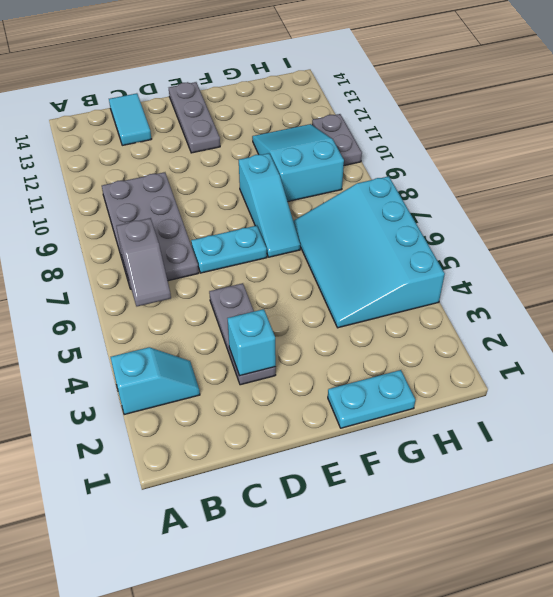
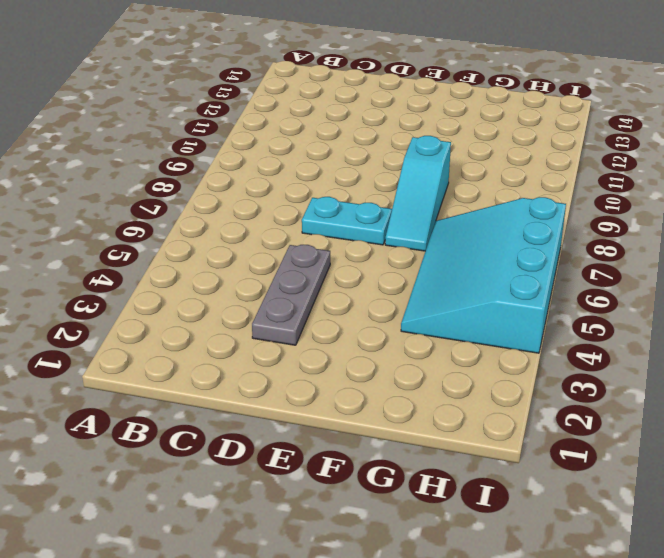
none -> cyan 1x2 slope [111,347,200,415]
none -> grey 2x4 plate [102,172,199,289]
none -> cyan 1x2 tile [109,93,151,145]

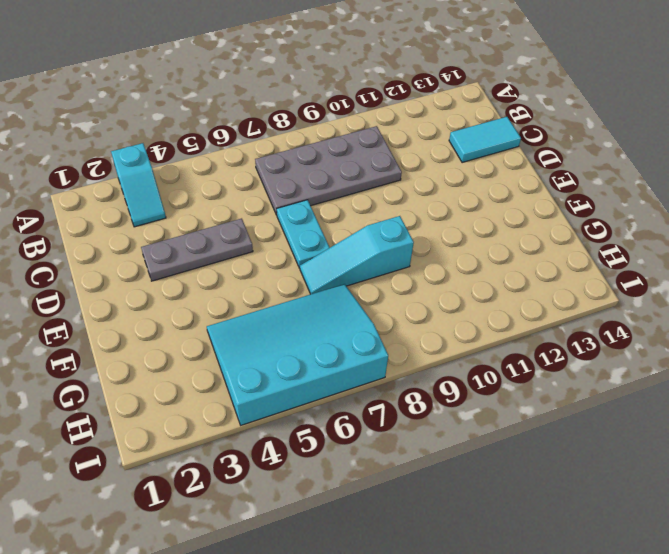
none -> grey 1x3 plate [169,82,220,153]
none -> cyan 1x2 plate [328,370,415,428]
none -> cyan 2x3 slope [252,124,344,202]

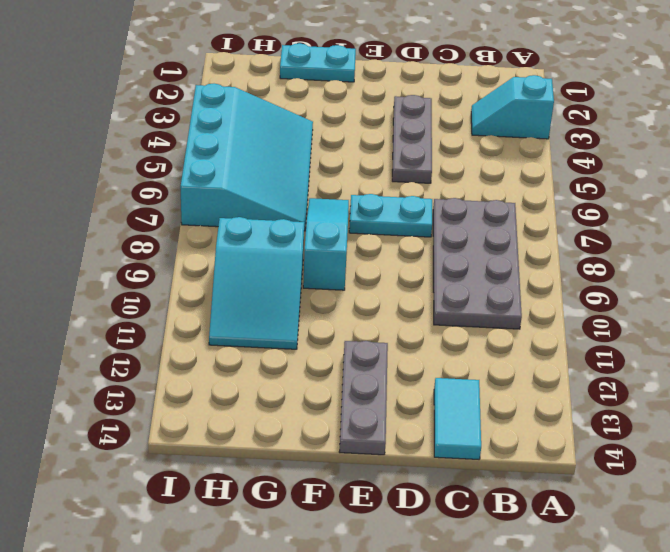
none -> grey 1x2 plate [312,114,362,165]
none -> grey 1x2 slope [116,218,171,306]
none -> cyan 1x1 brick [227,309,276,376]

